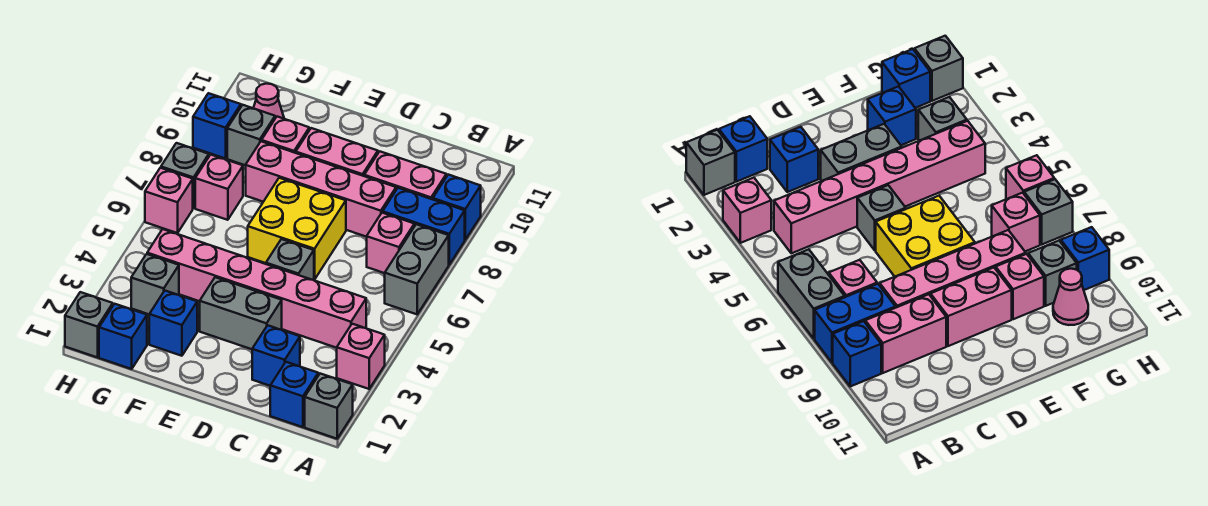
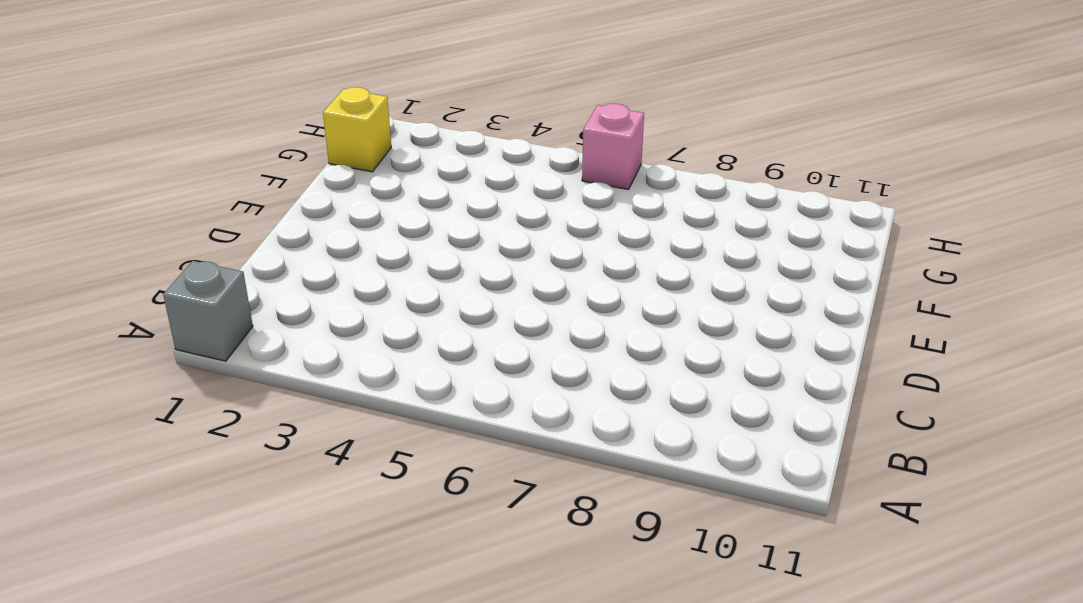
yellow 1x1 brick [323,87,391,172] -> blue 1x1 brick [99,304,147,369]
none -> pink 1x1 brick [337,324,385,389]
none -> grey 1x2 brick [385,224,449,314]
none -> blue 1x2 brick [383,188,465,265]

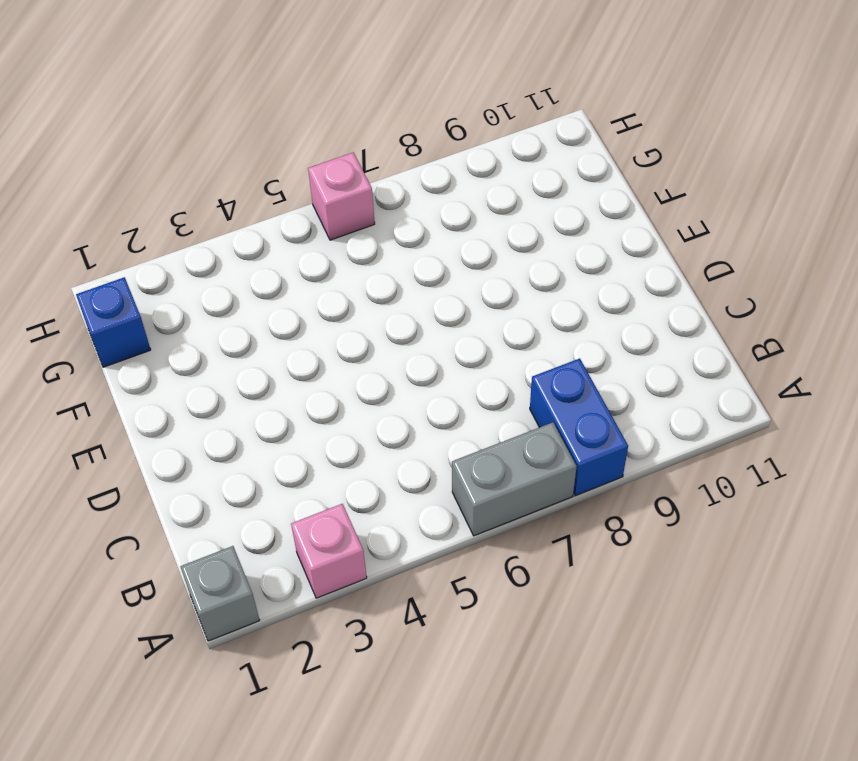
none -> blue 1x1 brick [433,175,481,240]
none -> blue 1x1 brick [270,362,318,427]
none -> pink 1x6 brick [147,229,366,348]

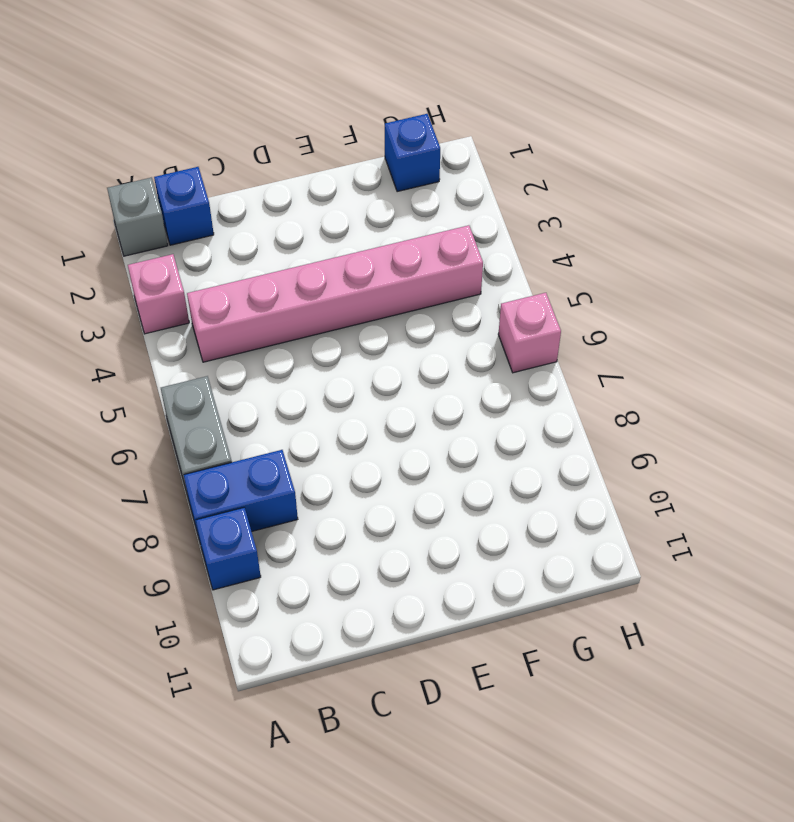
none -> pink 1x1 brick [367,213,414,273]
none -> pink 1x2 brick [364,151,446,199]
none -> blue 1x1 brick [252,325,300,386]

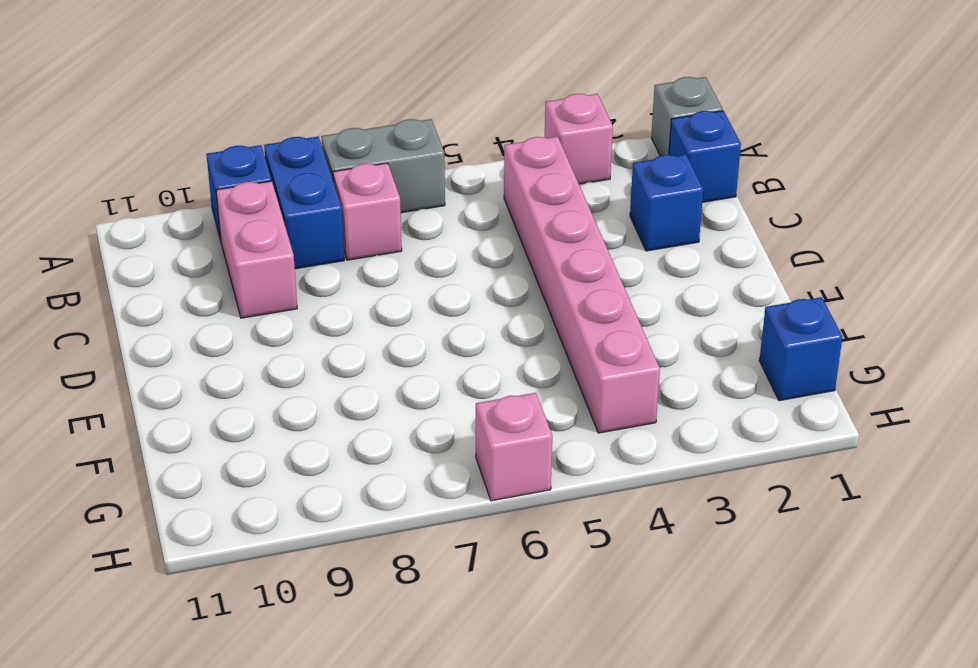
none -> pink 1x4 brick [246,141,396,237]
none -> grey 1x2 brick [200,277,282,349]
none -> grey 1x1 brick [266,239,314,280]

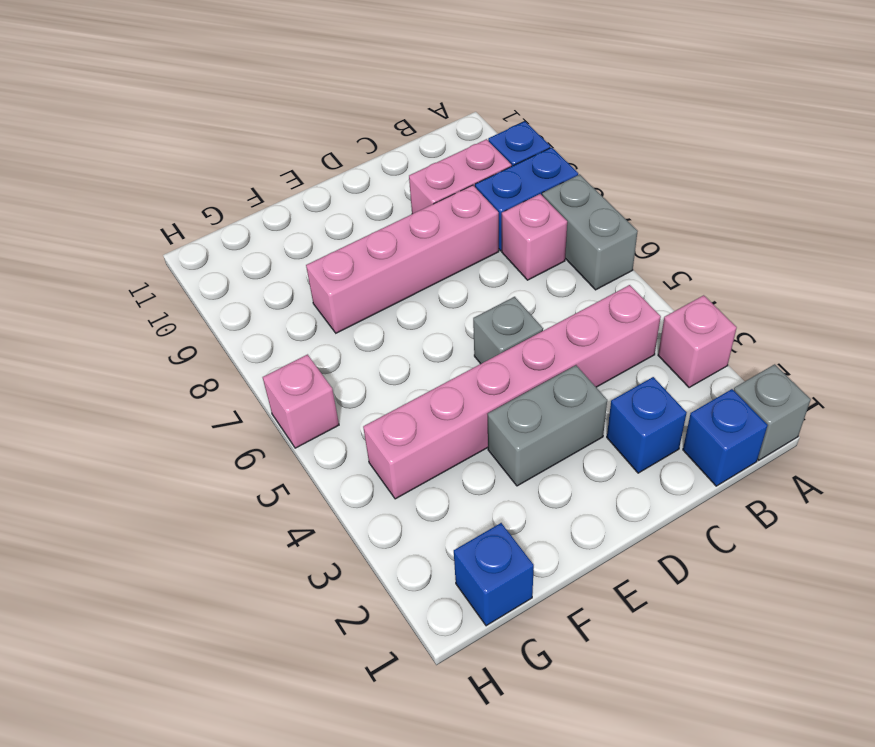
none -> yellow 2x2 brick [248,178,346,280]
none -> pink 1x2 brick [296,128,378,176]
none -> blue 1x1 brick [149,291,197,356]

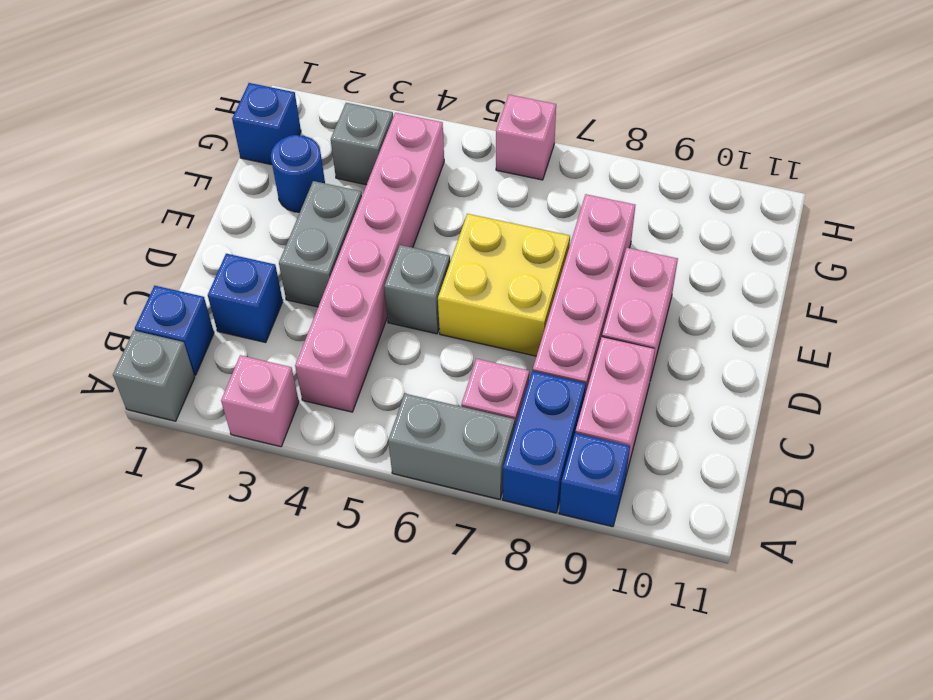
blue 1x1 round brick [271,135,325,212] -> blue 1x1 brick [149,291,197,356]
none -> pink 1x1 brick [262,117,309,153]
none -> pink 1x1 brick [195,155,243,220]
none -> grey 1x1 brick [227,105,275,165]

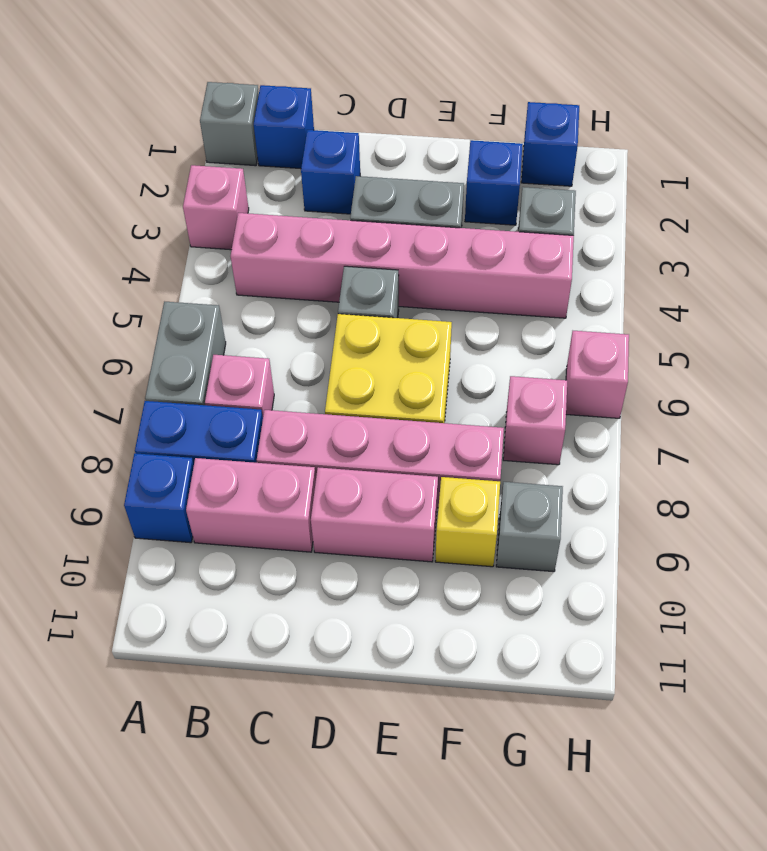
yellow 1x1 brick [435,477,500,567] -> pink 1x1 brick [262,117,309,153]
none -> pink 1x1 cone [253,84,284,119]
none -> grey 1x1 brick [65,292,113,357]
none -> grey 1x1 brick [161,143,209,208]

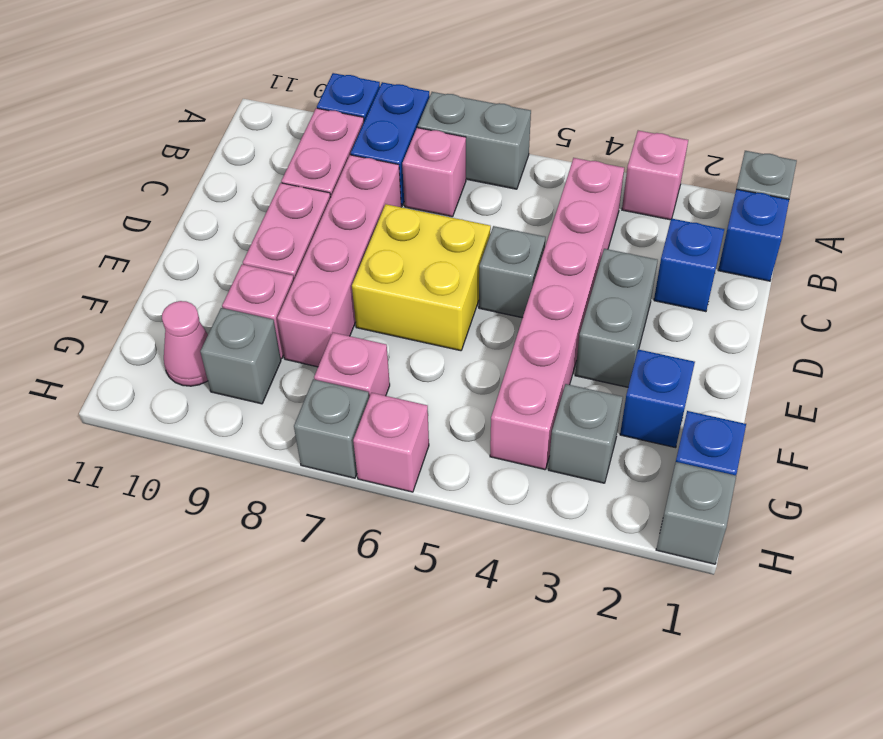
none -> blue 1x1 brick [193,93,241,159]

